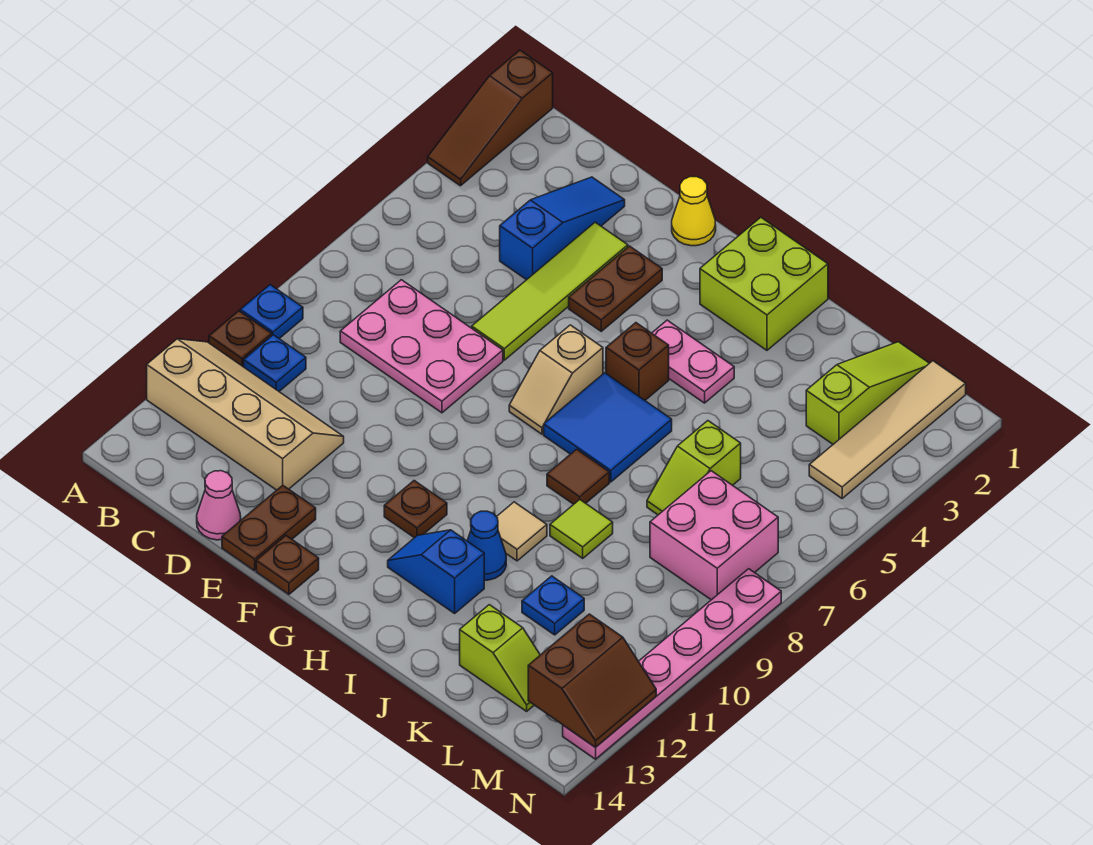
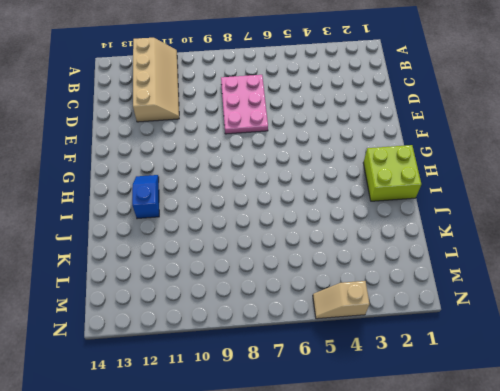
tan 1x2 slope [313,281,370,319] -> tan 1x2 slope moved to [509,325,603,434]
none -> brown 1x3 slope [428,50,553,186]
none -> blue 1x1 plate [240,285,303,338]
none -> brown 1x1 plate [209,311,272,367]
none -> blue 1x1 plate [244,335,306,391]

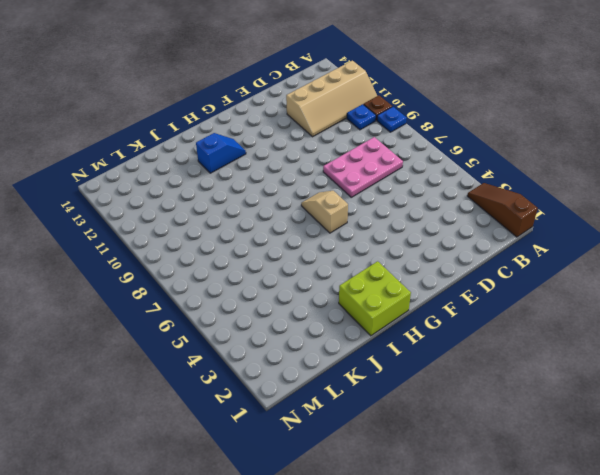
none -> blue 1x3 slope [500,177,625,280]
none -> pink 1x1 cone [197,471,241,540]
none -> lime 1x4 tile [472,222,628,360]
none -> brown 1x2 plate [222,485,316,571]

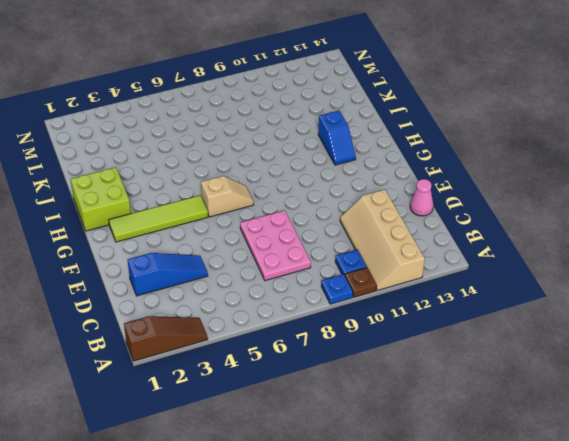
blue 1x3 slope [127,253,208,296] -> blue 1x3 slope turned to [500,177,625,280]
lime 1x4 tile [109,195,208,242] -> lime 1x4 tile moved to [472,222,628,360]
none -> brown 1x2 plate [222,485,316,571]
none -> yellow 1x1 cone [672,177,716,246]
none -> brown 1x2 plate [569,246,662,331]
none -> brown 1x1 plate [256,536,319,594]

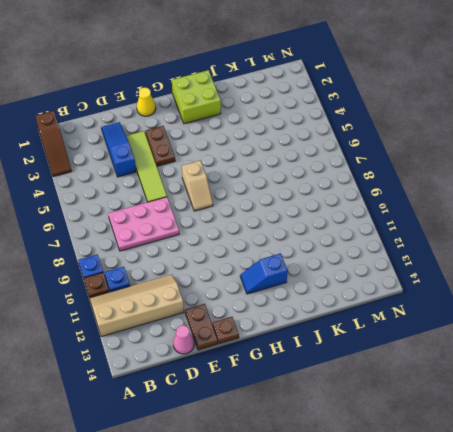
none -> brown 1x1 plate [384,481,447,538]
none -> pink 1x2 plate [652,320,734,403]
none -> brown 1x1 brick [606,323,669,400]
none -> blue 2x2 tile [544,373,672,482]

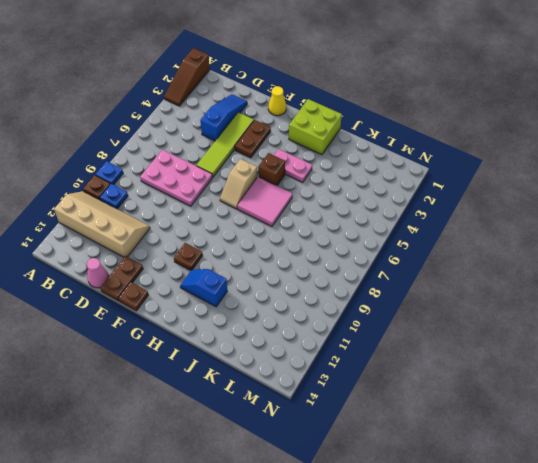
pink 2x2 tile [237,177,292,226] -> blue 2x2 tile [544,373,672,482]
none -> brown 1x1 tile [547,449,609,504]
none -> tan 1x1 tile [497,502,547,561]
none -> blue 1x1 cone [467,511,506,580]
none -> lime 1x1 tile [550,500,613,558]

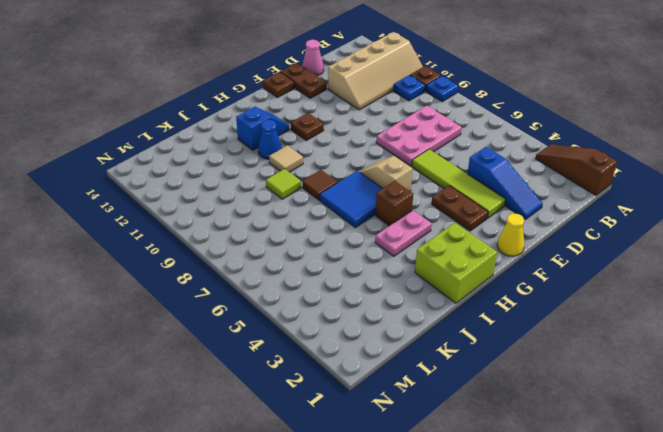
none -> lime 1x2 slope [647,421,741,515]
none -> blue 1x1 plate [522,576,584,635]
none -> lime 1x2 slope [460,605,540,711]
none -> lime 1x3 slope [806,342,929,444]

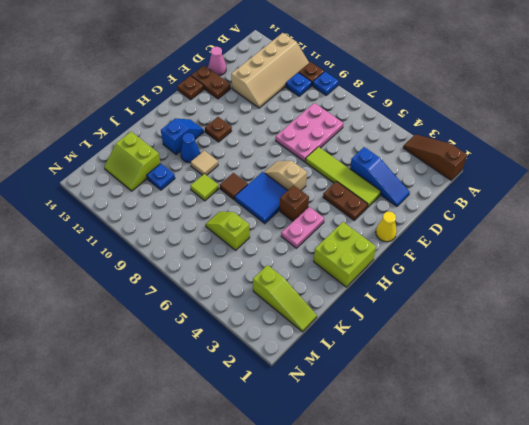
lime 2x2 slope [104,132,160,191] -> lime 1x2 slope [460,605,540,711]
none -> pink 2x2 brick [650,471,778,600]
none -> tan 1x4 tile [809,361,966,498]
none -> pink 1x6 plate [563,569,781,759]
none -> brown 2x2 slope [528,614,656,747]

